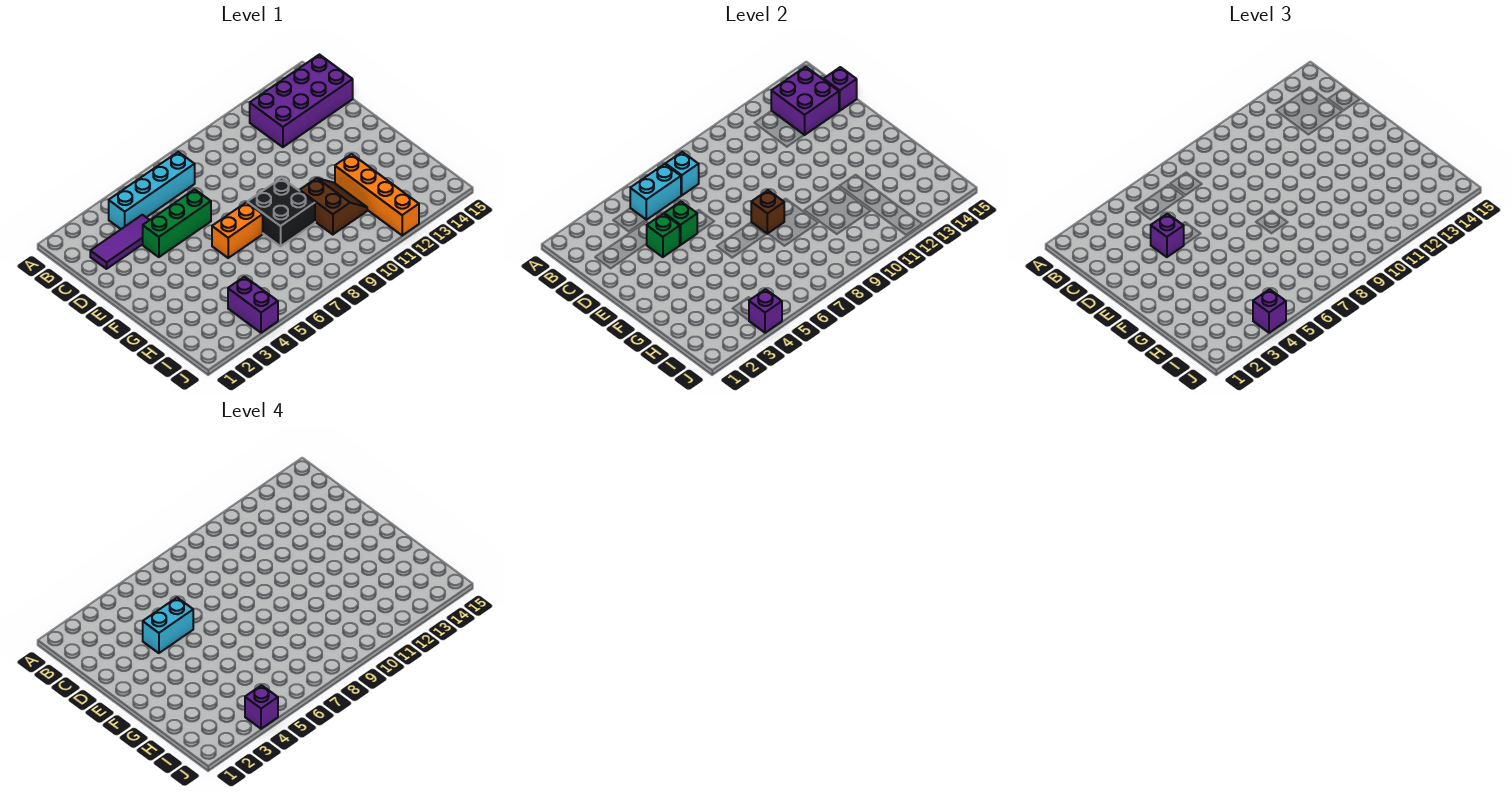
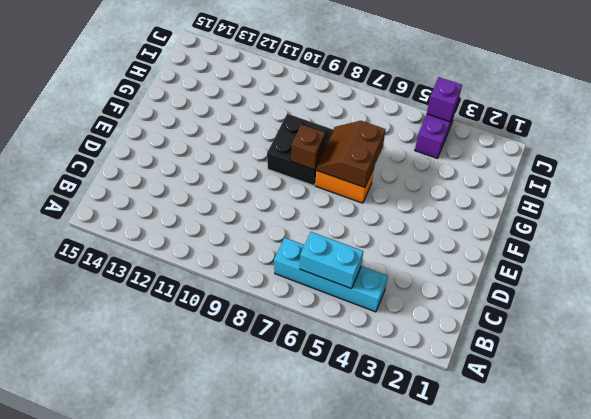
brown 2x2 slope [316,121,386,188] -> brown 2x2 slope moved to [300,178,367,235]
none -> purple 2x4 brick [250,55,353,147]
none -> purple 1x3 tile [90,215,149,269]
none -> green 1x3 brick [143,189,211,257]

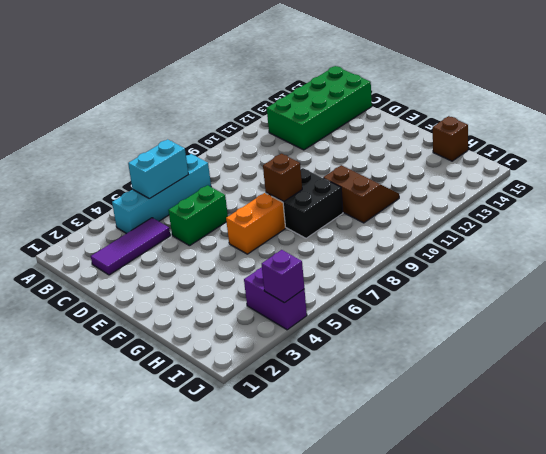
green 2x4 brick [267,66,372,150] -> purple 2x4 brick [250,55,353,147]
green 1x2 brick [168,185,228,246] -> green 1x3 brick [143,189,211,257]
brown 1x1 brick [433,116,468,161] -> none
none -> orange 1x4 brick [335,154,419,235]
none -> cyan 1x1 brick [665,152,699,195]
none -> purple 2x2 brick [771,67,839,135]

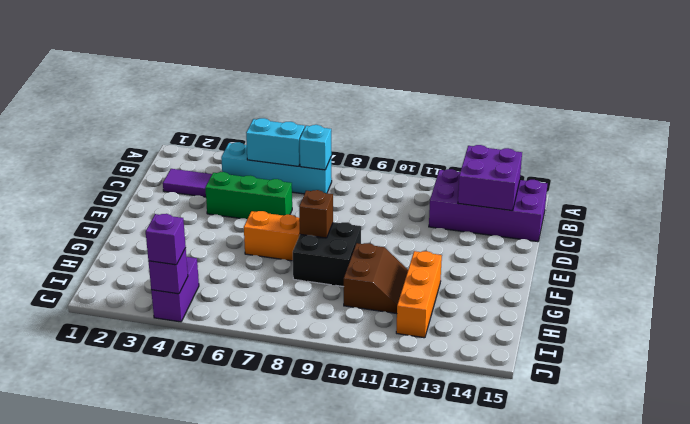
orange 1x3 brick [396,251,442,338] -> orange 1x4 brick [335,154,419,235]
none -> purple 1x1 brick [824,67,857,111]
none -> green 1x1 brick [647,214,680,257]
none -> green 1x1 brick [664,202,697,245]

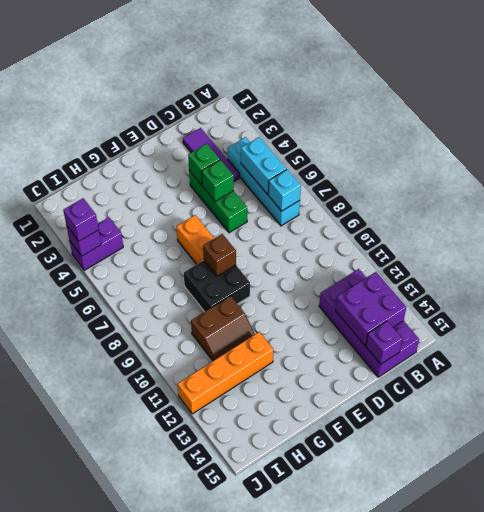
none -> purple 1x1 brick [1151,214,1184,257]
none -> cyan 1x2 brick [143,598,193,653]
none -> purple 1x1 brick [245,685,278,729]

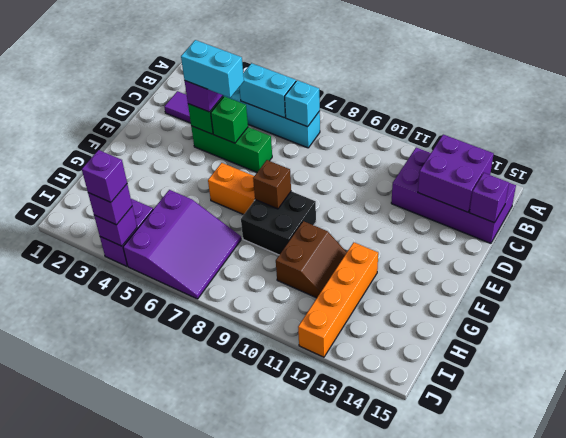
purple 3x3 slope [123,190,241,299] -> none

